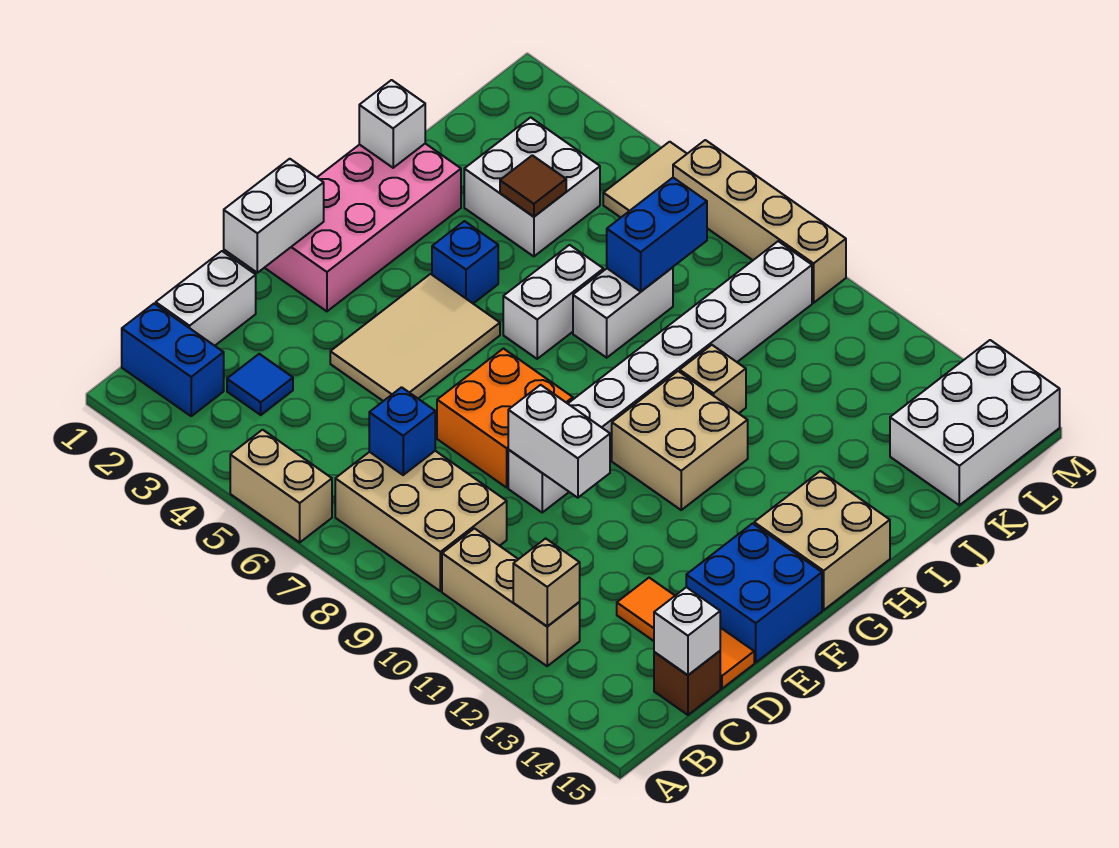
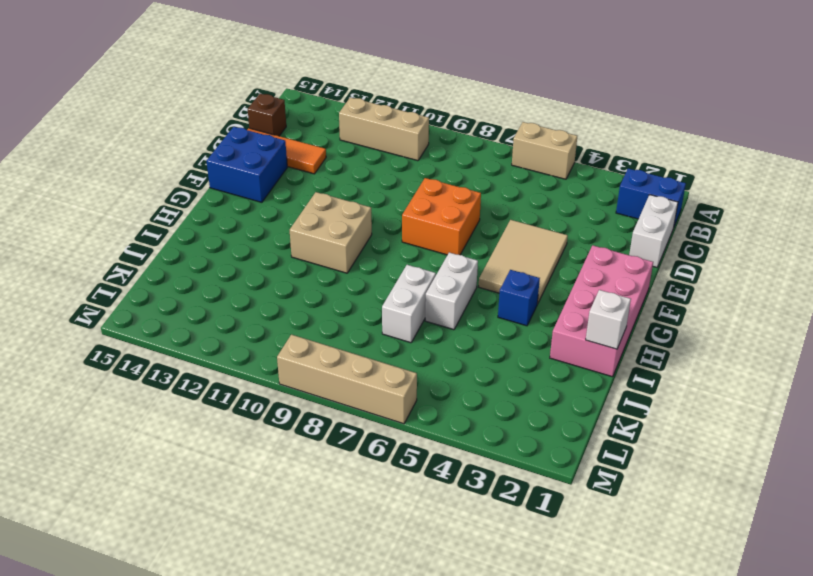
none -> tan 2x3 brick [335,451,507,591]
none -> blue 1x1 tile [227,354,293,415]
none -> white 1x8 brick [508,241,812,512]
none -> tan 2x2 brick [754,471,890,610]

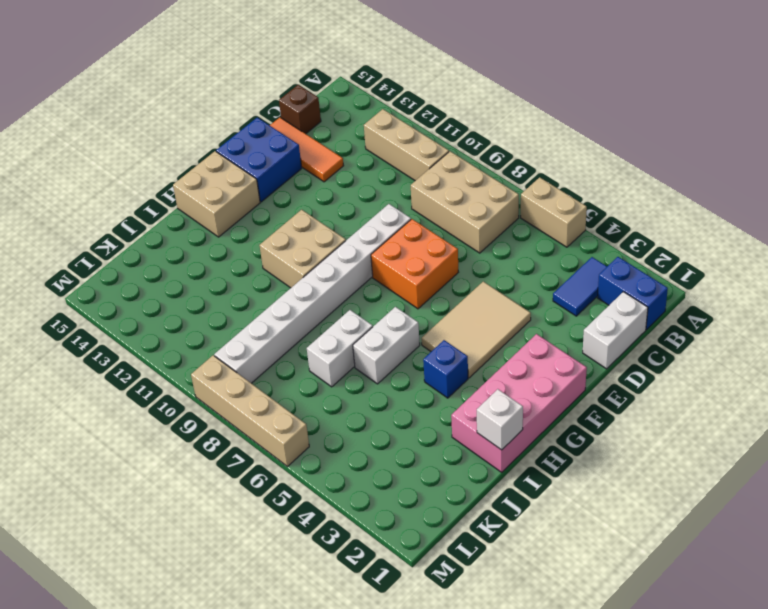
blue 1x2 tile [553,257,607,316] -> blue 1x1 tile [227,354,293,415]
none -> tan 1x1 brick [680,345,746,413]
none -> white 2x2 brick [464,117,600,256]
none -> white 2x3 brick [890,340,1060,505]
none -> tan 1x2 tile [603,142,687,217]

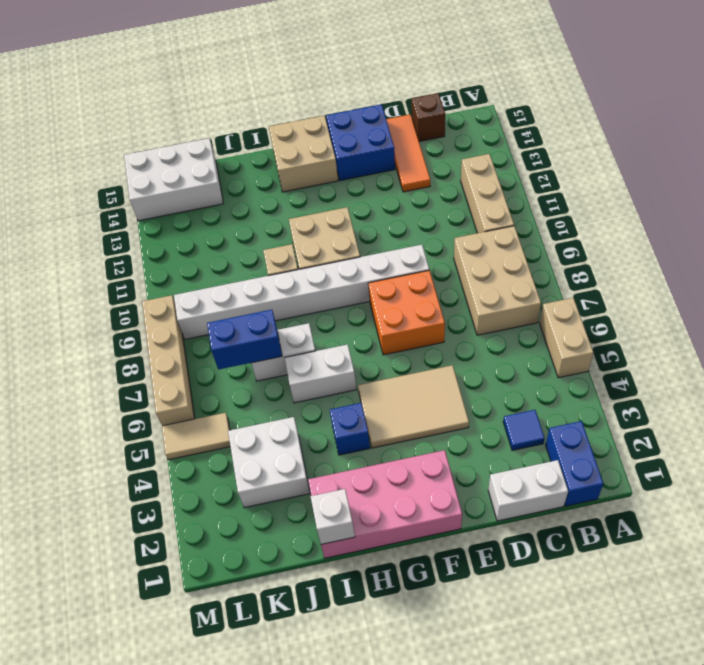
none -> tan 1x1 brick [513,538,580,626]
none -> blue 1x1 brick [369,387,435,475]
none -> white 1x1 brick [654,587,720,675]
none -> white 1x2 brick [224,159,324,273]

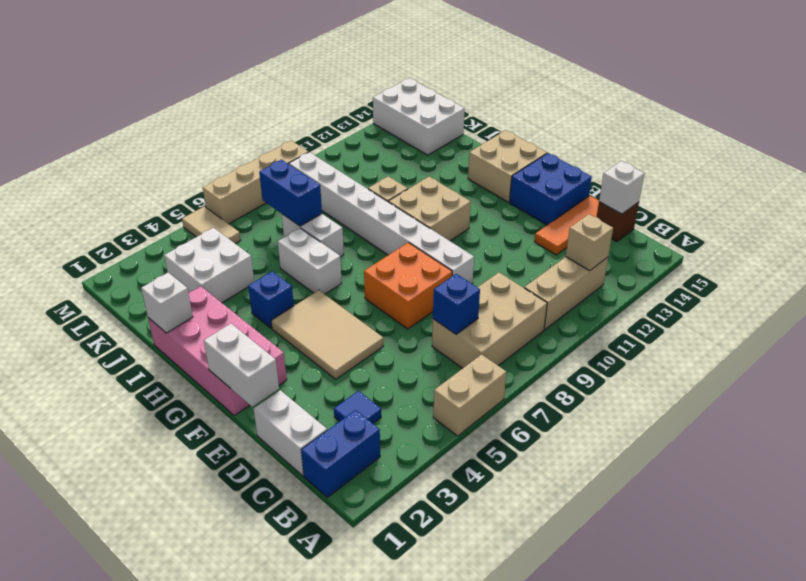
none -> white 1x2 brick [508,385,610,498]
none -> brown 1x1 tile [500,155,566,217]

